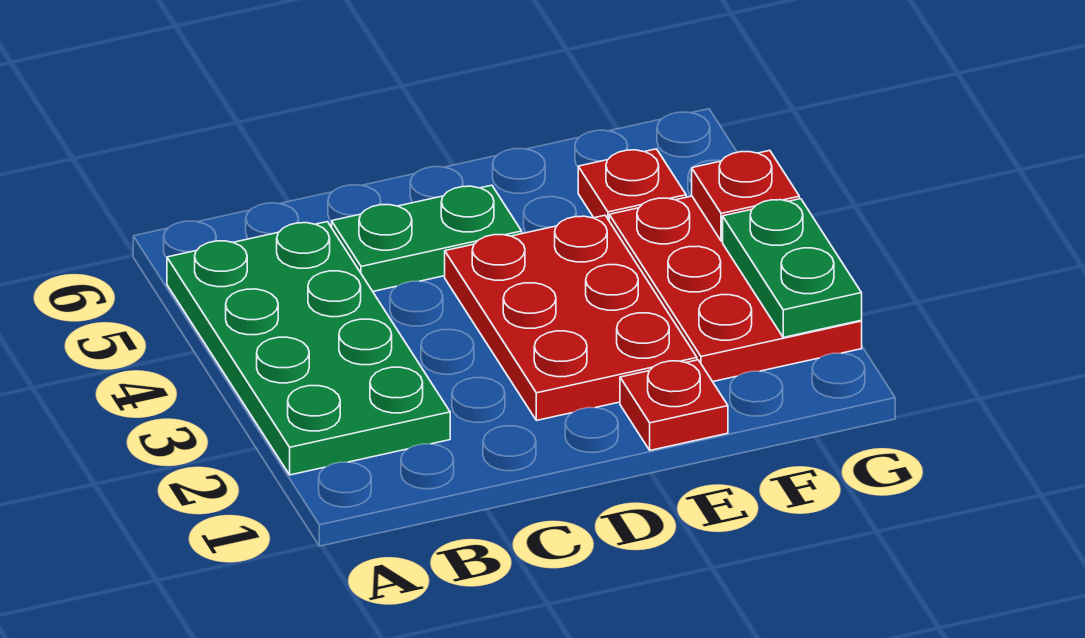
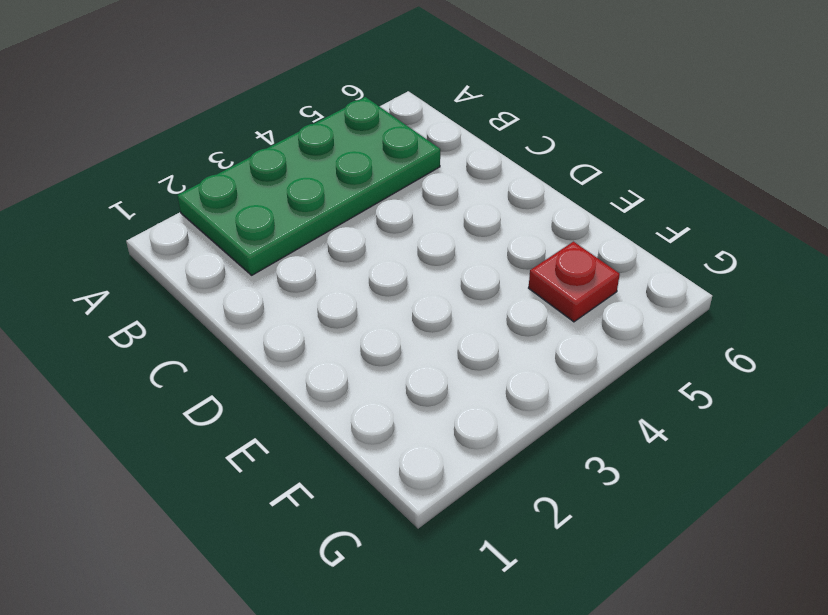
none -> green 1x2 plate [332,185,522,291]
none -> red 2x3 plate [445,215,697,421]

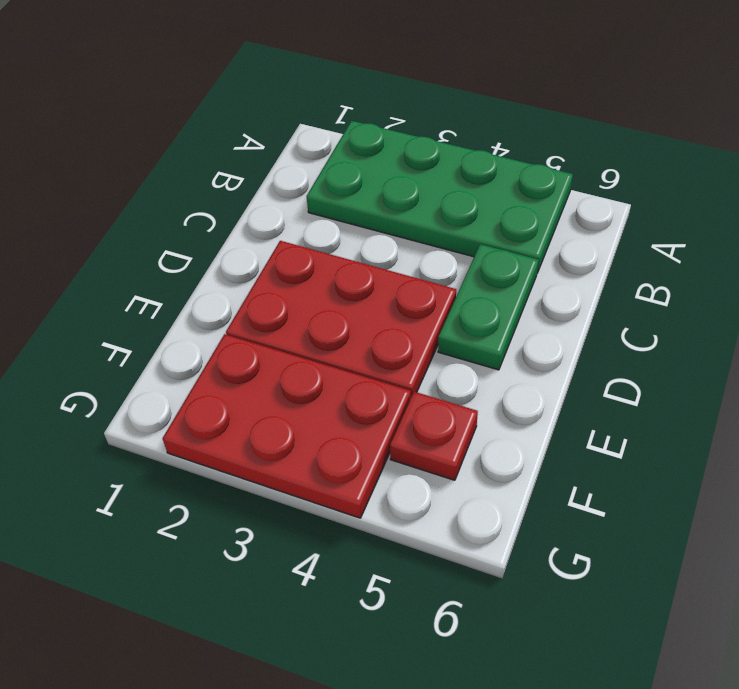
none -> red 1x1 plate [620,360,728,450]
none -> green 1x2 plate [723,199,862,337]

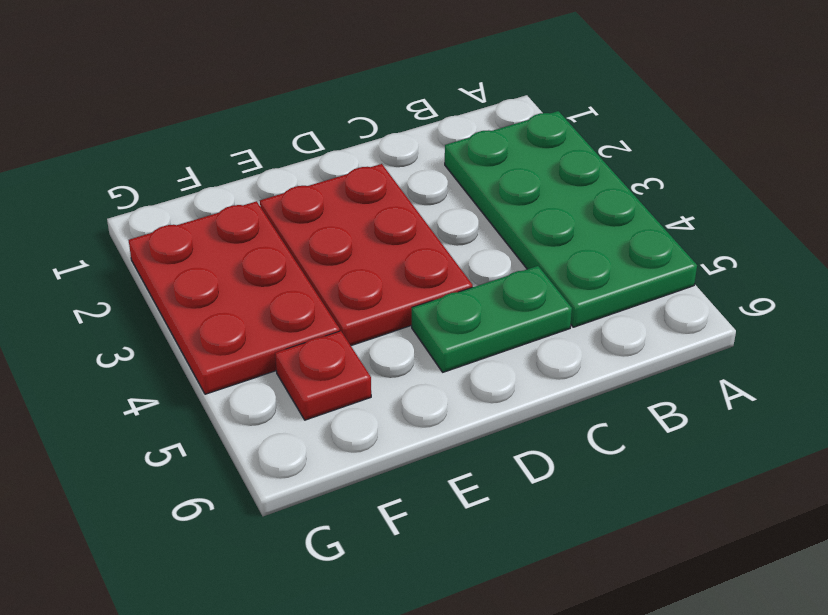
none -> red 1x1 plate [620,360,728,450]
none -> green 1x2 plate [723,199,862,337]

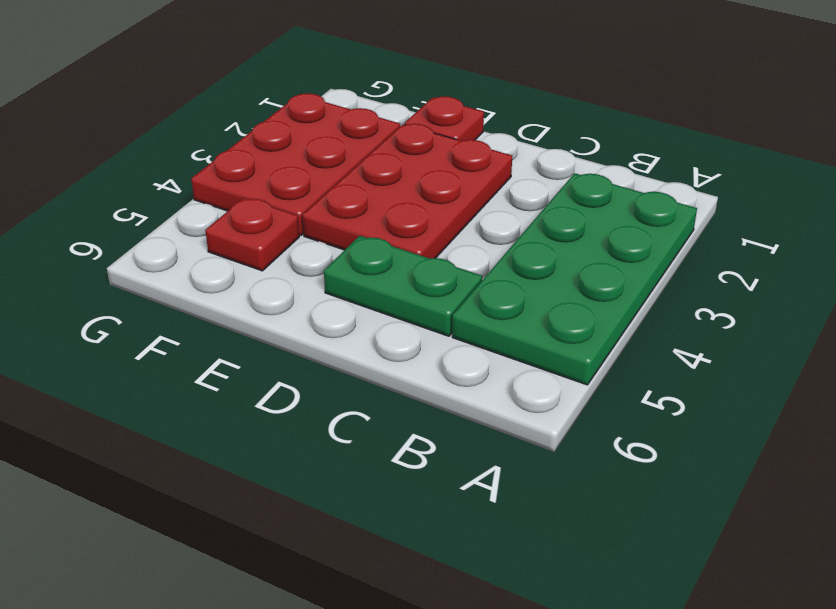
none -> green 1x2 plate [723,199,862,337]
none -> red 1x1 plate [692,150,799,241]

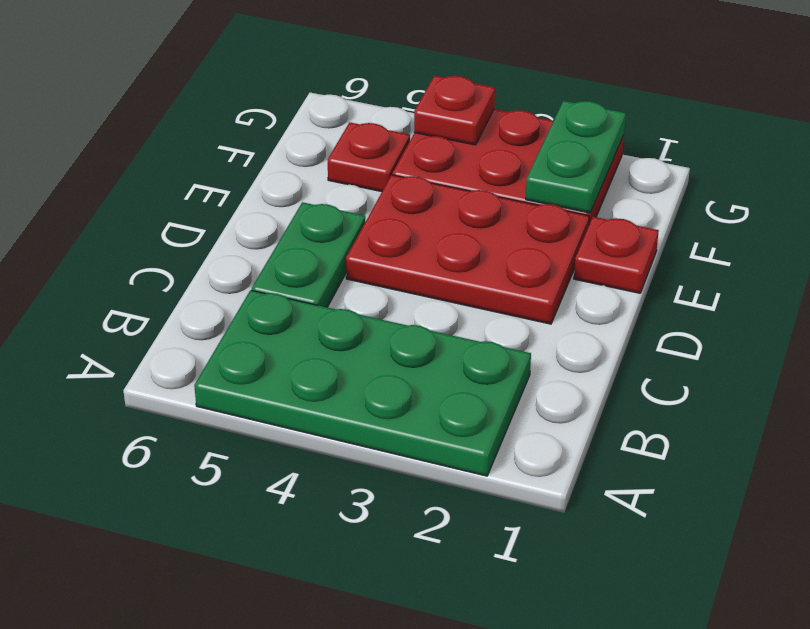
green 1x2 plate [526,101,626,213] -> green 1x2 plate turned to [723,199,862,337]

